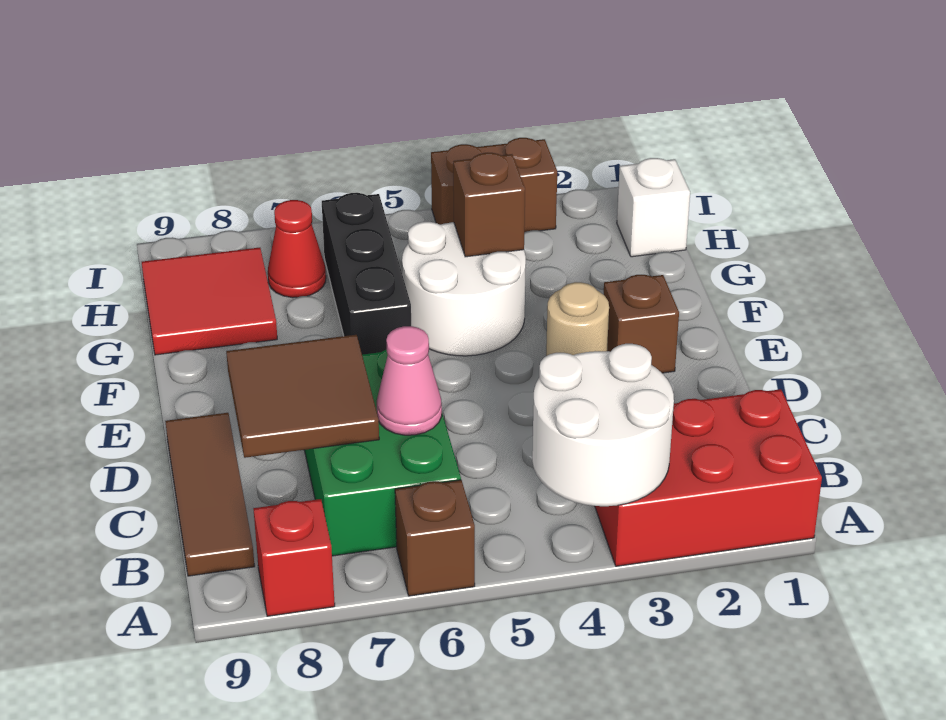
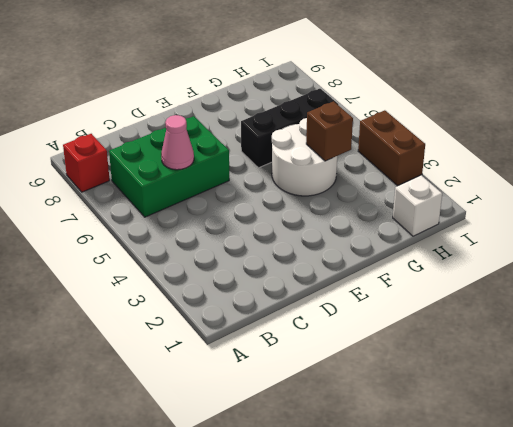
none -> red 2x3 brick [595,389,822,566]
none -> brown 1x1 brick [395,480,475,596]
none -> brown 1x3 tile [165,413,255,576]

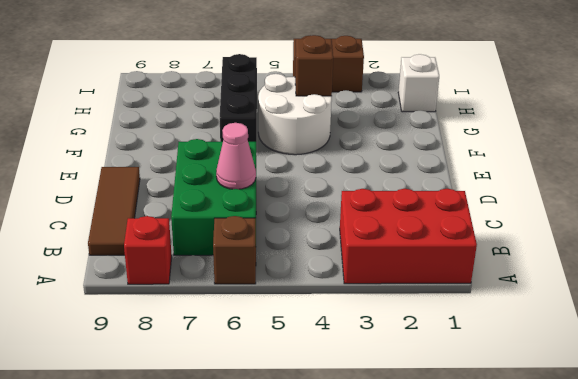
none -> brown 1x1 brick [604,275,679,373]
none -> tan 1x1 round brick [546,282,609,356]
none -> red 2x2 tile [142,248,277,355]

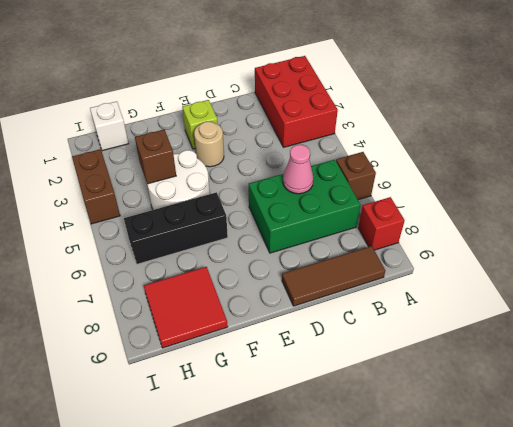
lime 1x1 brick [182,100,218,149] -> brown 1x1 brick [604,275,679,373]
none -> red 1x1 cone [268,200,326,298]
none -> white 2x2 round brick [532,344,674,506]
none -> brown 2x2 tile [226,335,379,458]

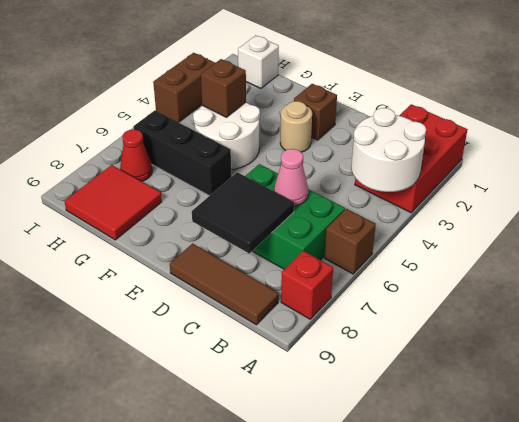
black 2x2 tile [192,172,294,254] -> brown 2x2 tile [226,335,379,458]

